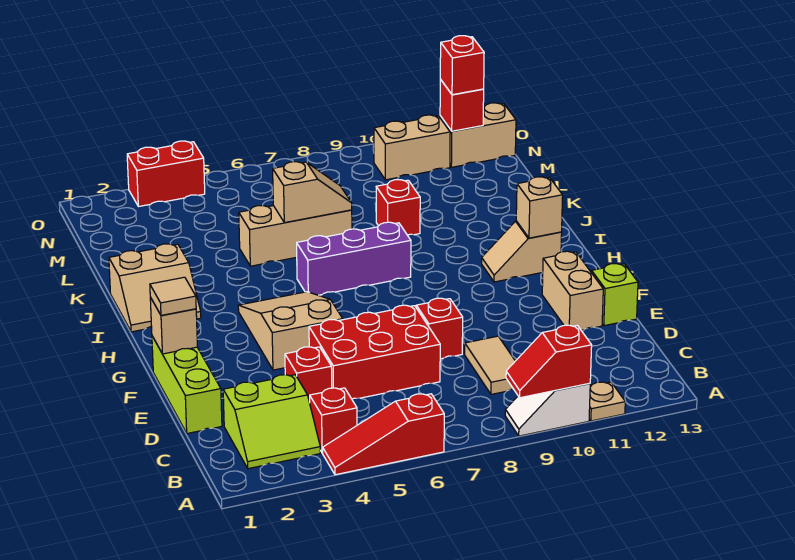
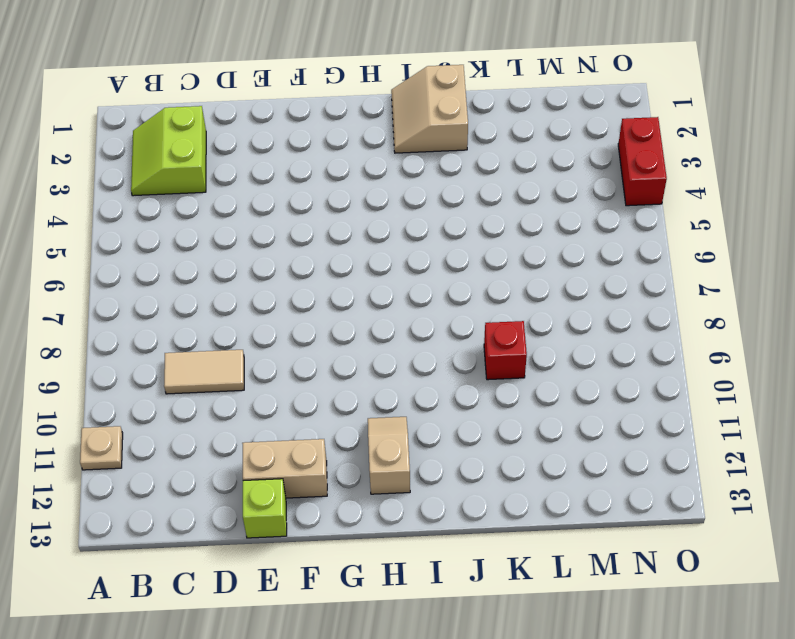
none -> red 1x3 slope [323,394,444,475]
none -> white 1x2 slope [505,383,591,436]
none -> red 1x1 brick [310,388,357,453]

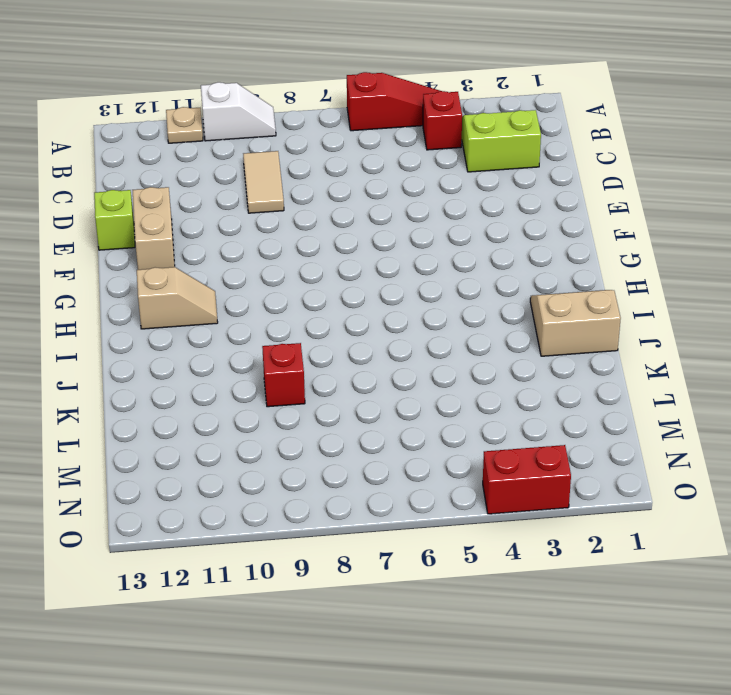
none -> lime 1x3 brick [152,336,222,434]
none -> red 1x1 brick [285,347,332,403]
none -> red 2x3 brick [309,305,440,399]

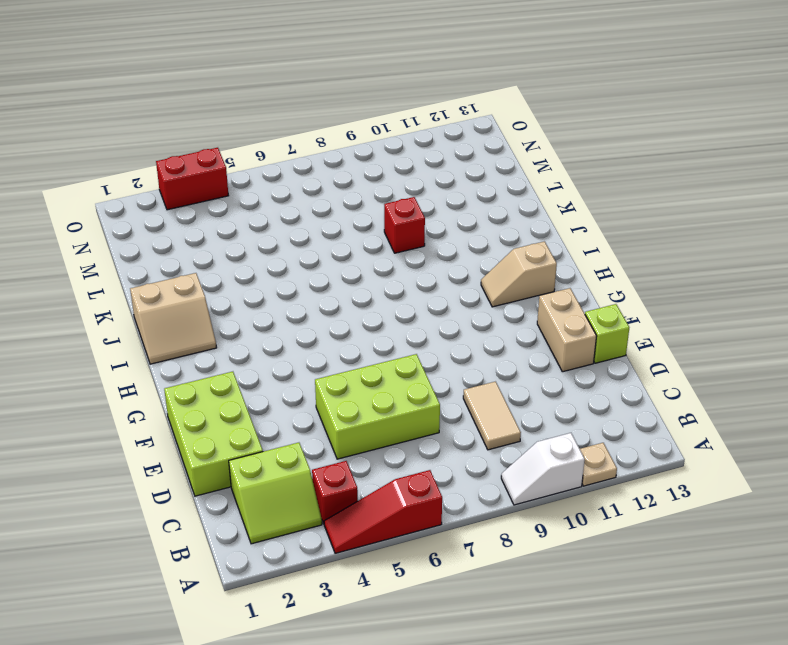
lime 2x3 brick [164,372,263,496] -> lime 1x3 brick [152,336,222,434]
lime 2x3 brick [315,354,440,459] -> red 2x3 brick [309,305,440,399]
none -> red 1x1 brick [285,347,332,403]
none -> red 1x1 brick [416,298,463,359]
none -> tan 2x3 slope [238,292,343,370]

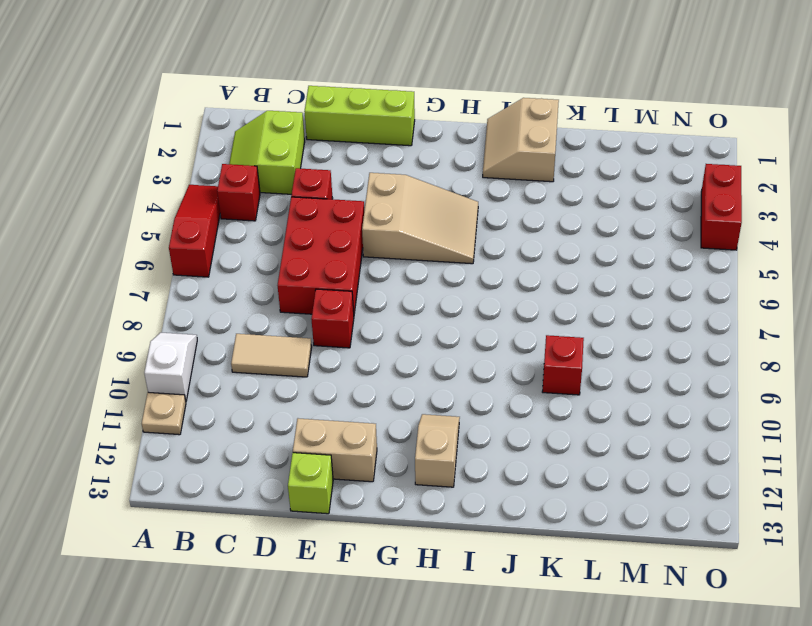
none -> purple 1x3 brick [297,222,411,295]
none -> tan 1x3 brick [239,206,352,266]
none -> tan 1x2 brick [374,115,450,180]

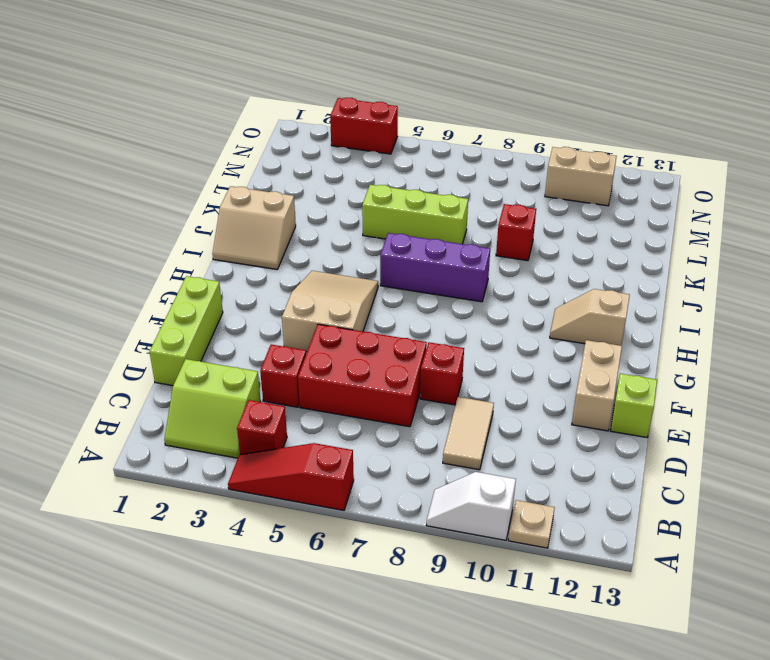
lime 1x3 brick [362,185,468,244] -> tan 1x3 brick [239,206,352,266]
none -> tan 1x2 brick [440,103,516,167]
none -> red 1x2 slope [506,325,592,398]
none -> tan 1x1 brick [150,297,197,354]

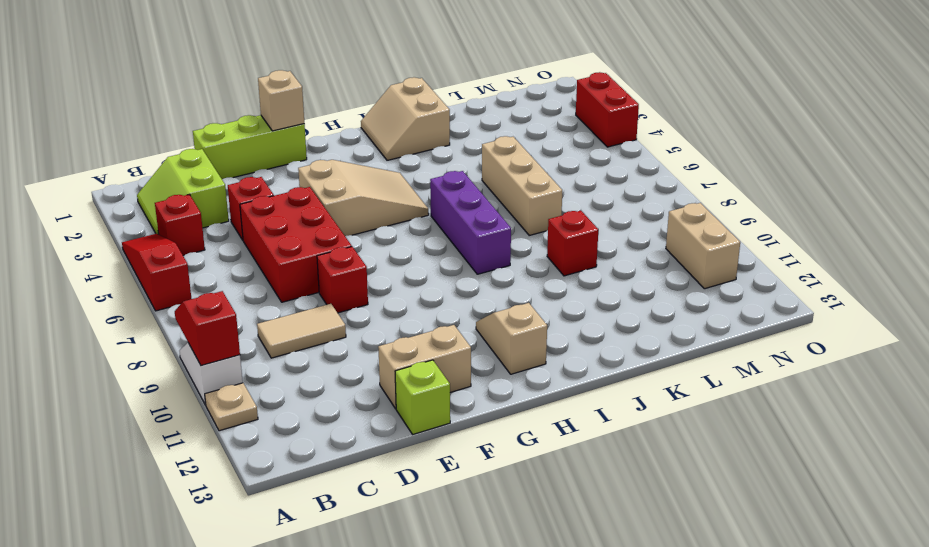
none -> tan 1x2 brick [440,103,516,167]
none -> tan 1x1 brick [516,177,563,238]
none -> tan 1x2 slope [273,162,352,223]

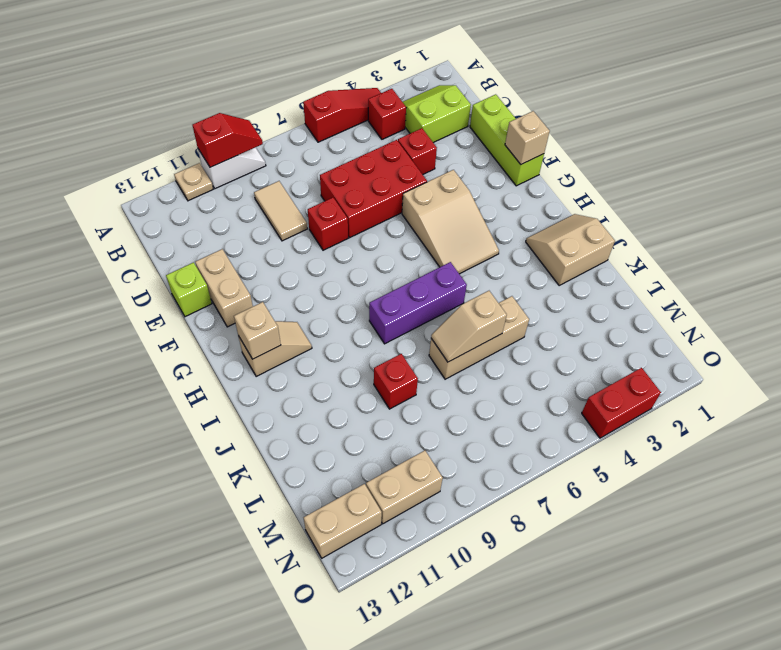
none -> red 1x1 brick [440,79,484,131]
none -> tan 1x1 tile [150,277,196,315]
none -> red 1x1 brick [440,36,484,95]

